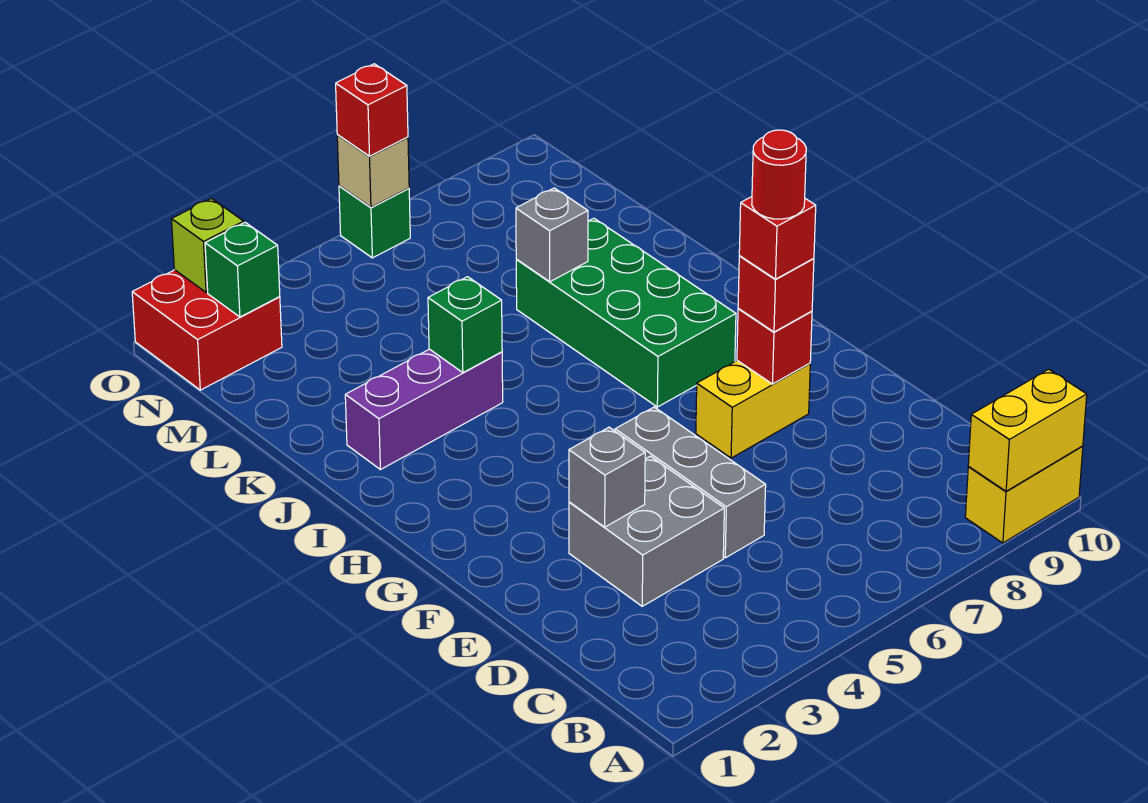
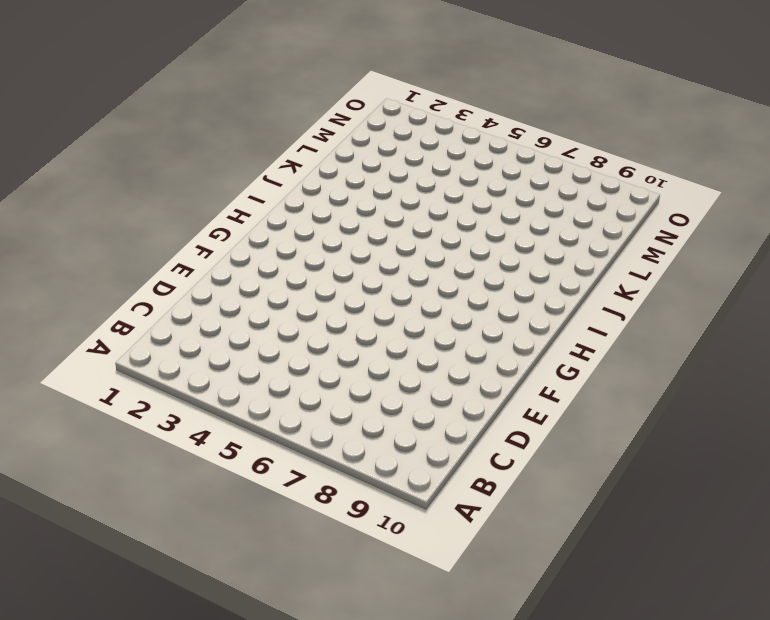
none -> yellow 1x2 brick [965,446,1083,543]
none -> grey 2x2 brick [569,456,724,606]
none -> grey 1x3 brick [615,407,766,558]

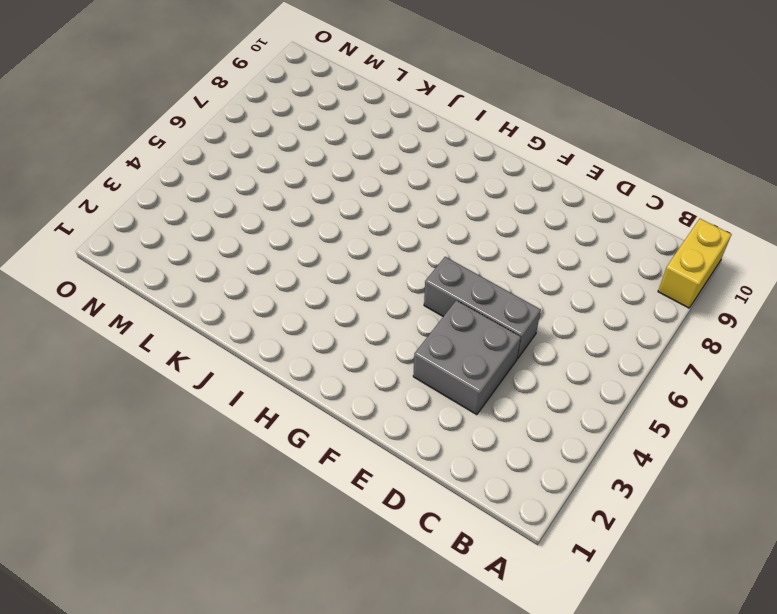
none -> yellow 1x2 brick [696,361,810,458]
none -> green 2x4 brick [516,218,736,407]
none -> purple 1x3 brick [345,349,503,470]

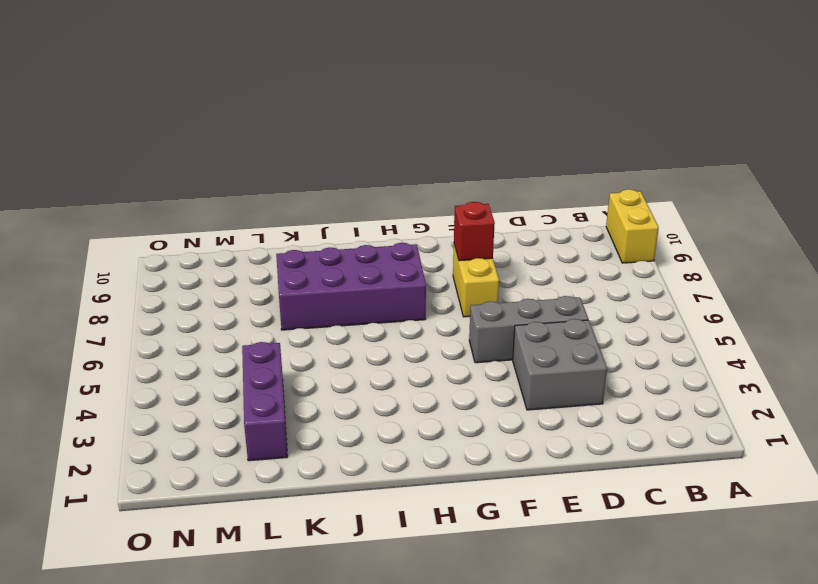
purple 2x4 brick [276,243,426,330] -> green 2x4 brick [516,218,736,407]
purple 1x3 brick [242,342,288,461] -> purple 1x3 brick moved to [345,349,503,470]
none -> red 2x2 brick [132,270,282,390]
none -> green 1x1 brick [339,186,410,258]
none -> yellow 1x2 brick [968,369,1087,491]

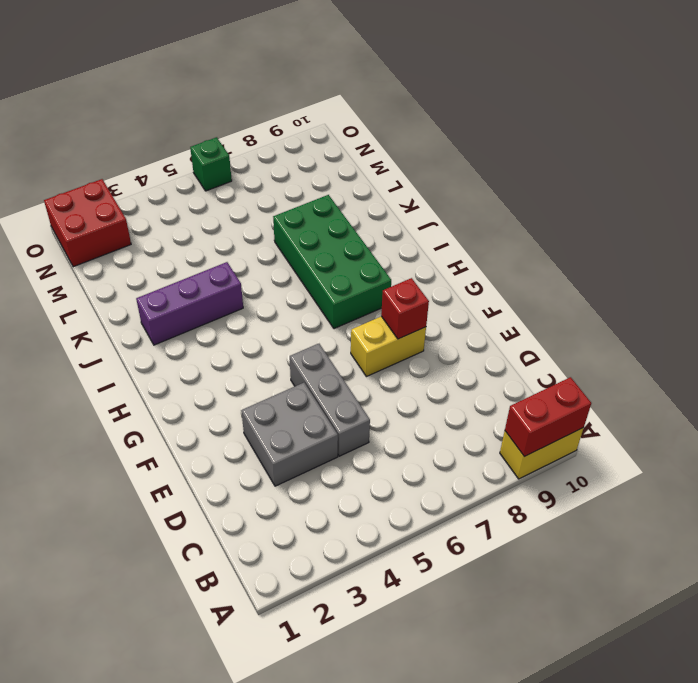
red 1x2 brick [505,377,591,457] -> yellow 1x2 brick [968,369,1087,491]
none -> grey 1x1 brick [569,427,645,527]
none -> green 1x1 brick [428,277,502,373]
none -> grey 1x1 brick [516,188,588,282]

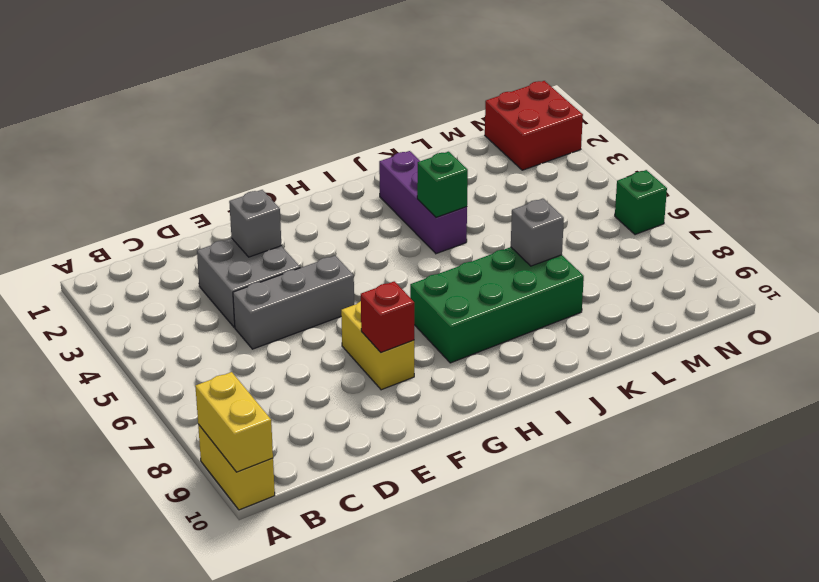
none -> green 1x1 brick [205,222,280,317]
none -> lime 1x1 brick [172,199,244,292]
none -> tan 1x1 brick [337,135,409,207]

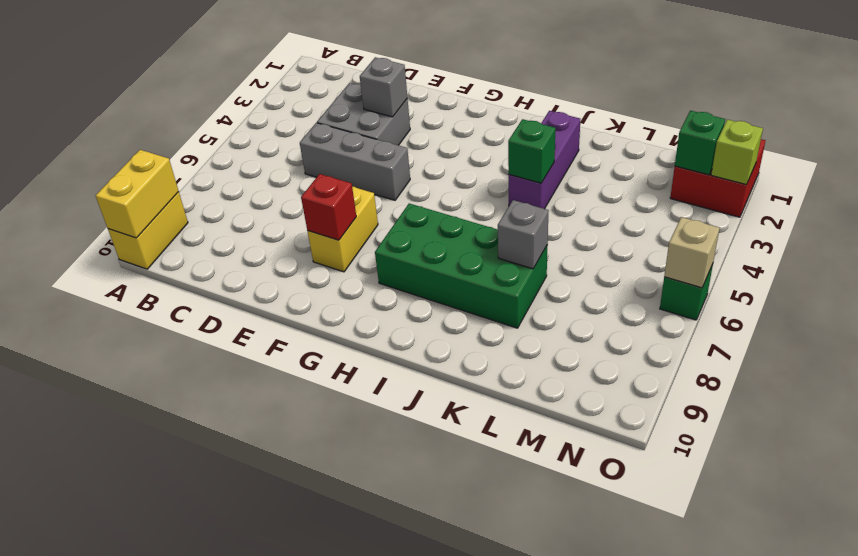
none -> red 1x1 brick [738,256,814,332]
none -> red 1x1 brick [336,64,408,156]
none -> red 1x1 brick [739,197,816,279]

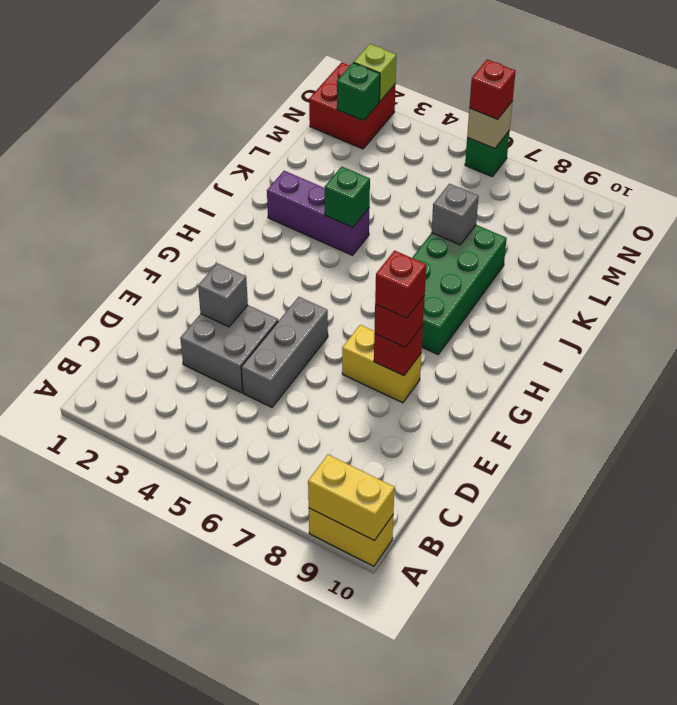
none -> red 1x1 round brick [752,130,806,219]

